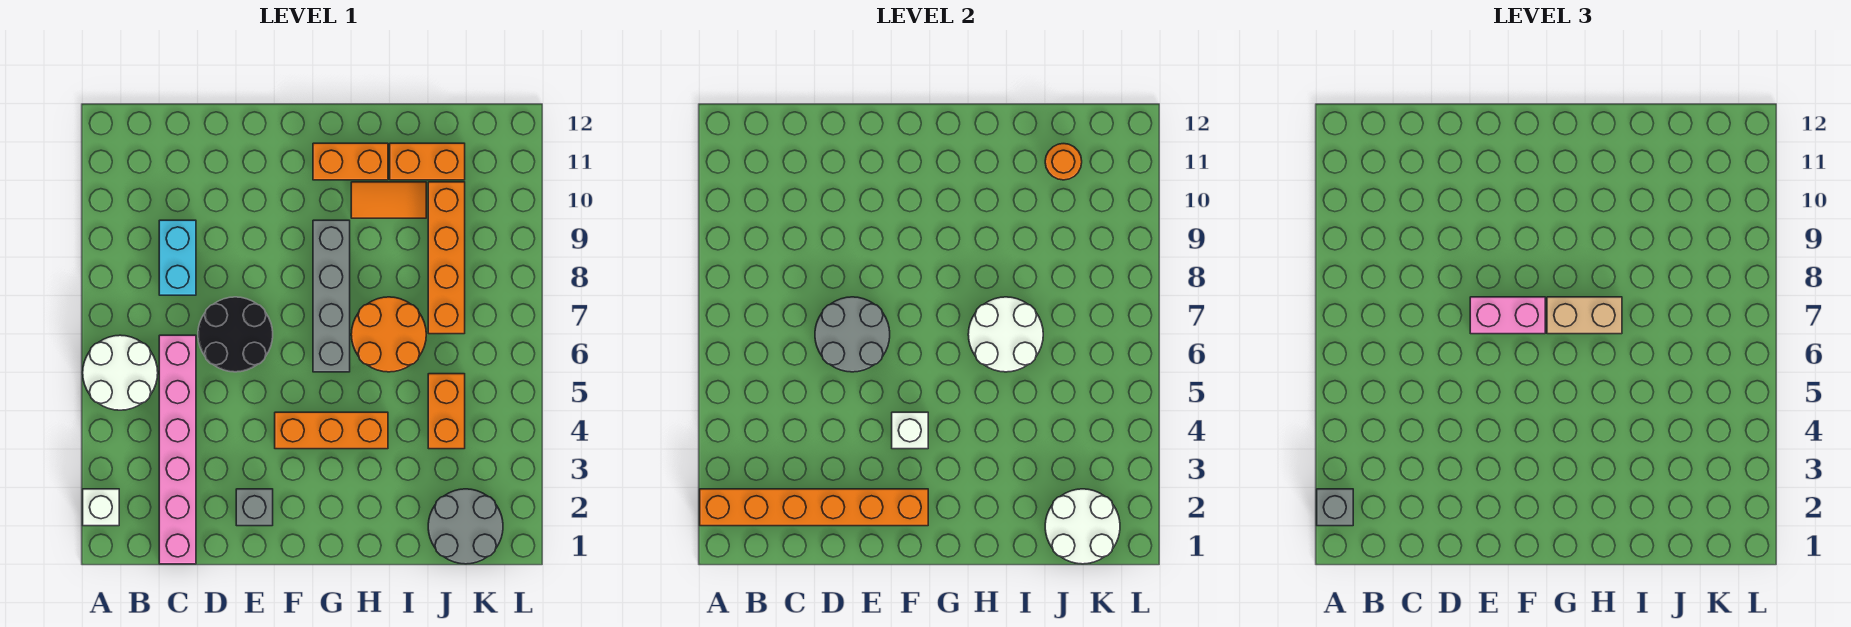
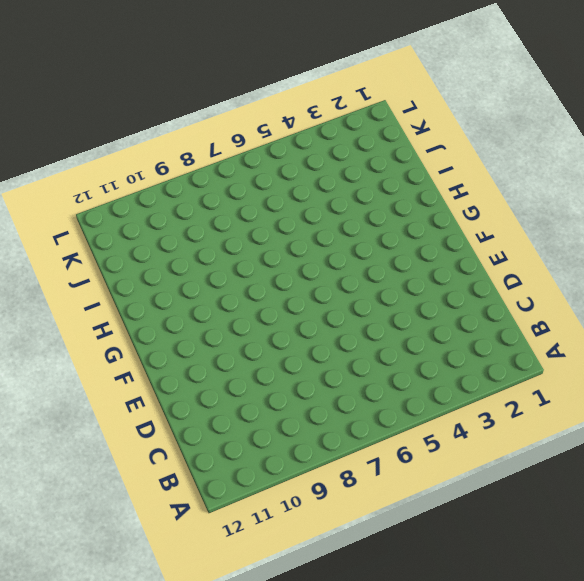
none -> white 1x1 brick [83,489,119,526]
none -> white 2x2 round brick [83,335,158,410]
none -> pink 1x6 brick [159,335,196,564]

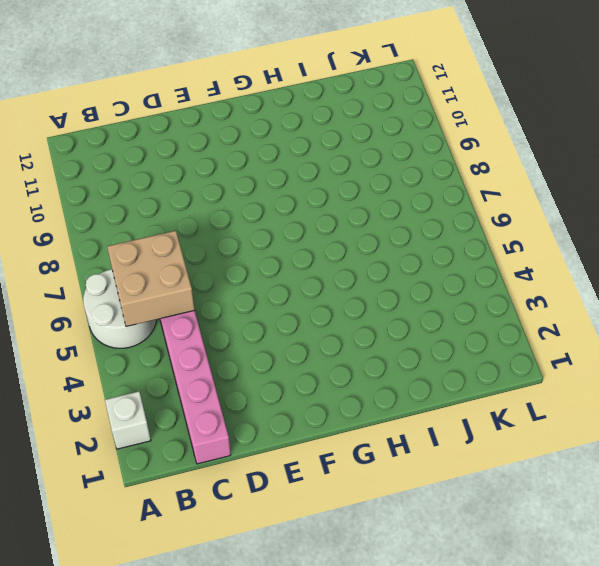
tan 2x2 brick [107,231,195,326] -> none
none -> cyan 1x2 brick [159,220,196,295]
none -> black 2x2 round brick [198,297,273,372]
none -> grey 1x1 brick [236,489,273,526]

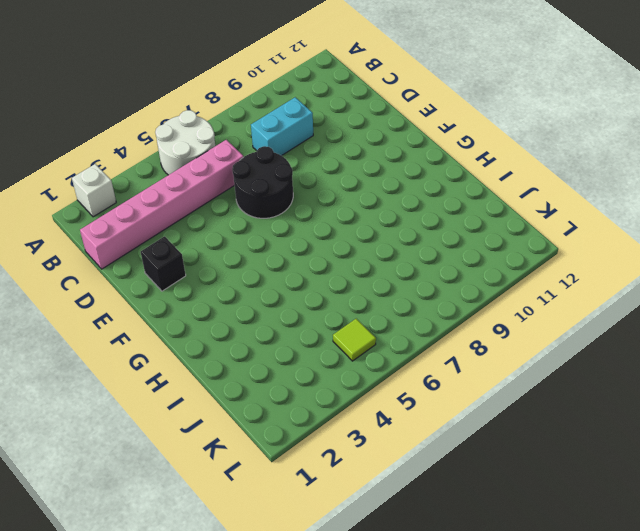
black 1x1 brick [141,236,186,291] -> grey 1x1 brick [236,489,273,526]
lime 1x1 tile [333,319,376,361] -> none
none -> orange 1x3 brick [275,412,388,449]
none -> grey 1x4 brick [313,220,350,372]
none -> orange 1x2 brick [313,143,388,180]

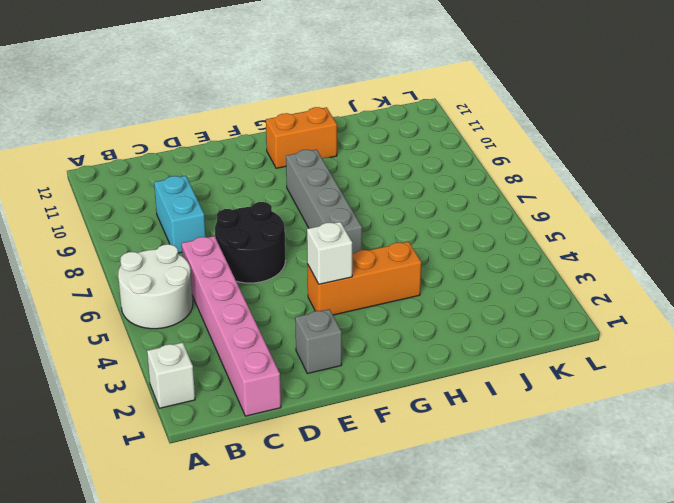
none -> orange 2x2 round brick [351,297,426,372]
none -> orange 1x2 tile [351,182,426,218]
none -> orange 1x2 brick [390,143,465,180]

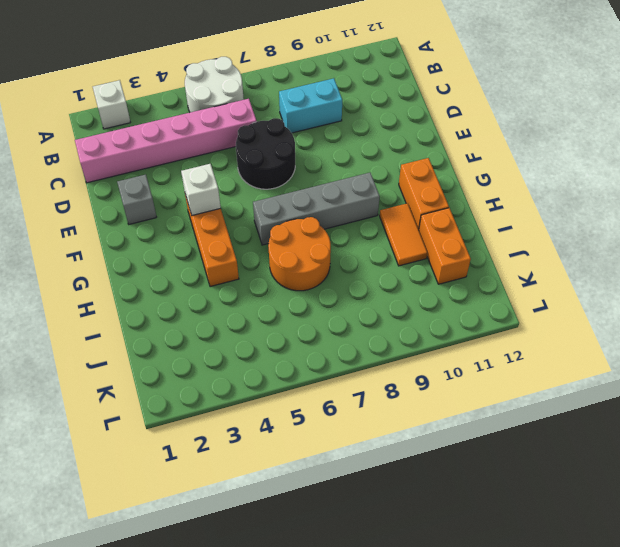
none -> grey 2x2 round brick [428,489,503,564]
none -> orange 1x2 brick [428,374,465,449]
none -> orange 1x4 brick [428,182,465,334]

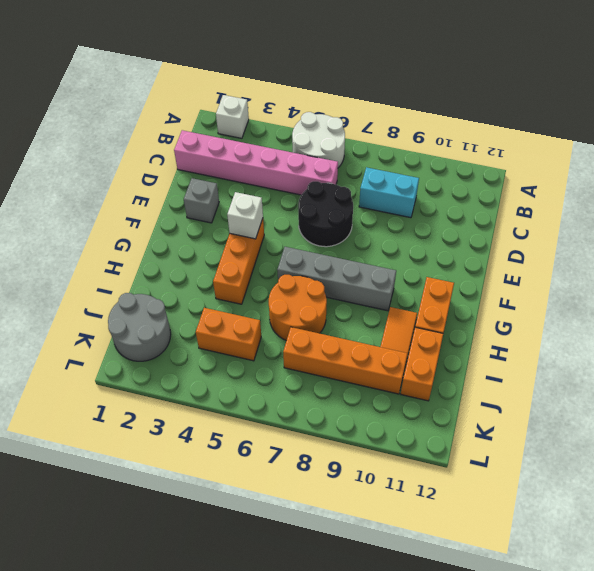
none -> orange 1x6 brick [700,489,928,526]
none -> grey 2x2 round brick [815,297,890,372]
none -> white 2x2 round brick [968,297,1043,372]

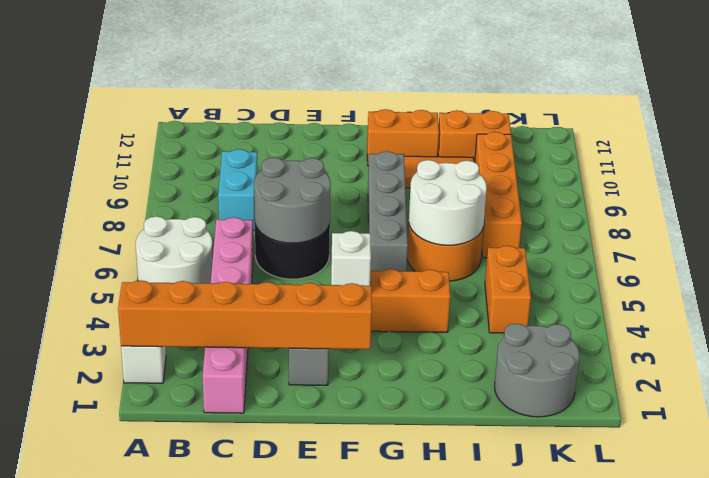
none -> white 2x2 round brick [1045,489,1120,564]
none -> orange 1x1 round brick [1045,144,1082,180]
none -> grey 1x1 brick [1317,489,1353,526]

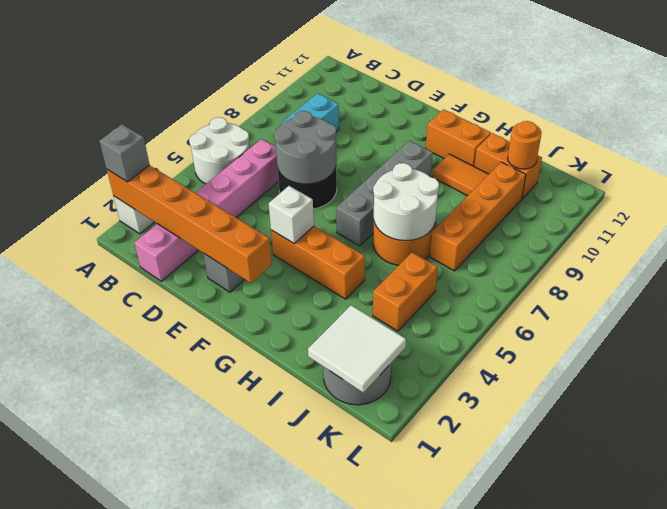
white 2x2 tile [308,305,406,393] -> white 2x2 round brick [1045,489,1120,564]
none -> pink 1x2 brick [1470,297,1545,334]
none -> tan 1x2 brick [1547,297,1622,334]

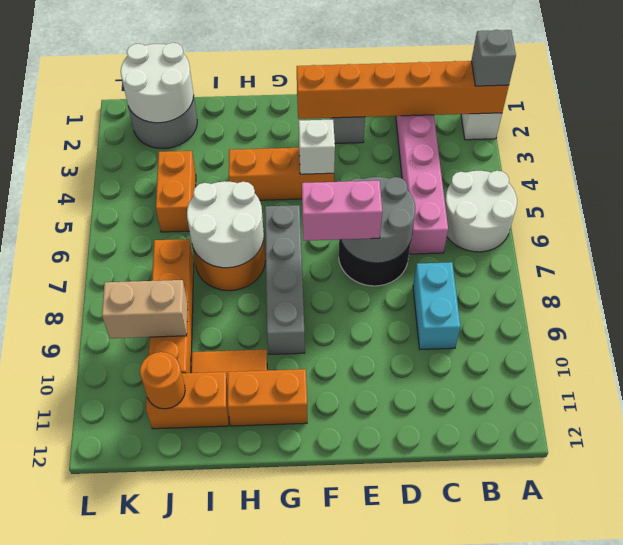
tan 1x2 brick [102,280,188,338] -> tan 1x2 brick moved to [1547,297,1622,334]

